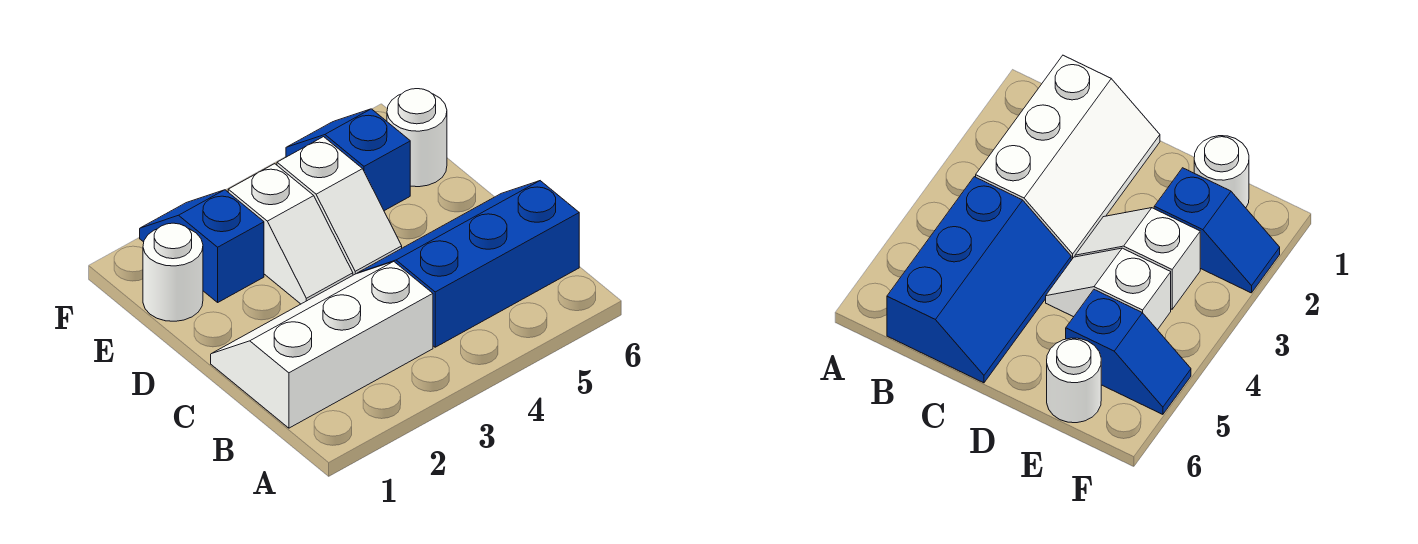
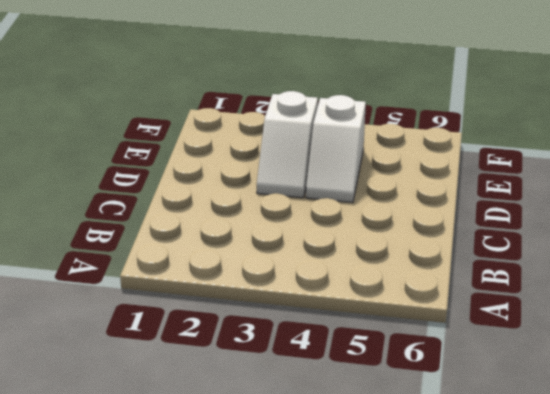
none -> white 2x3 slope [211,261,433,428]
none -> blue 2x3 slope [359,181,579,347]

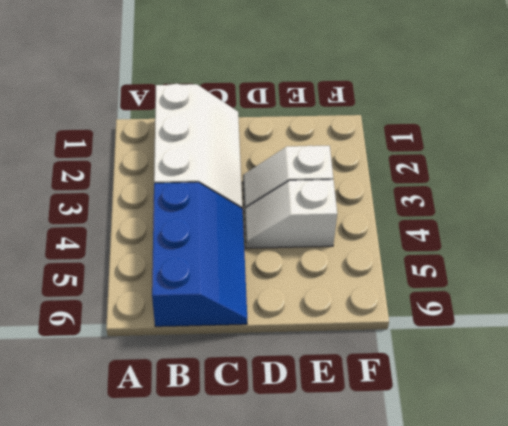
none -> white 1x1 round brick [143,223,203,321]
none -> blue 1x2 slope [140,190,264,302]

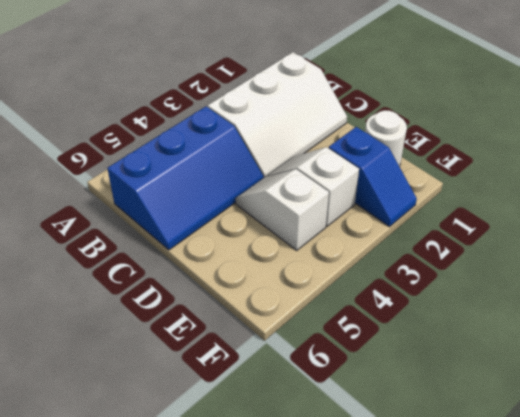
none -> blue 1x2 slope [286,109,410,211]
none -> white 1x1 round brick [387,89,447,187]

